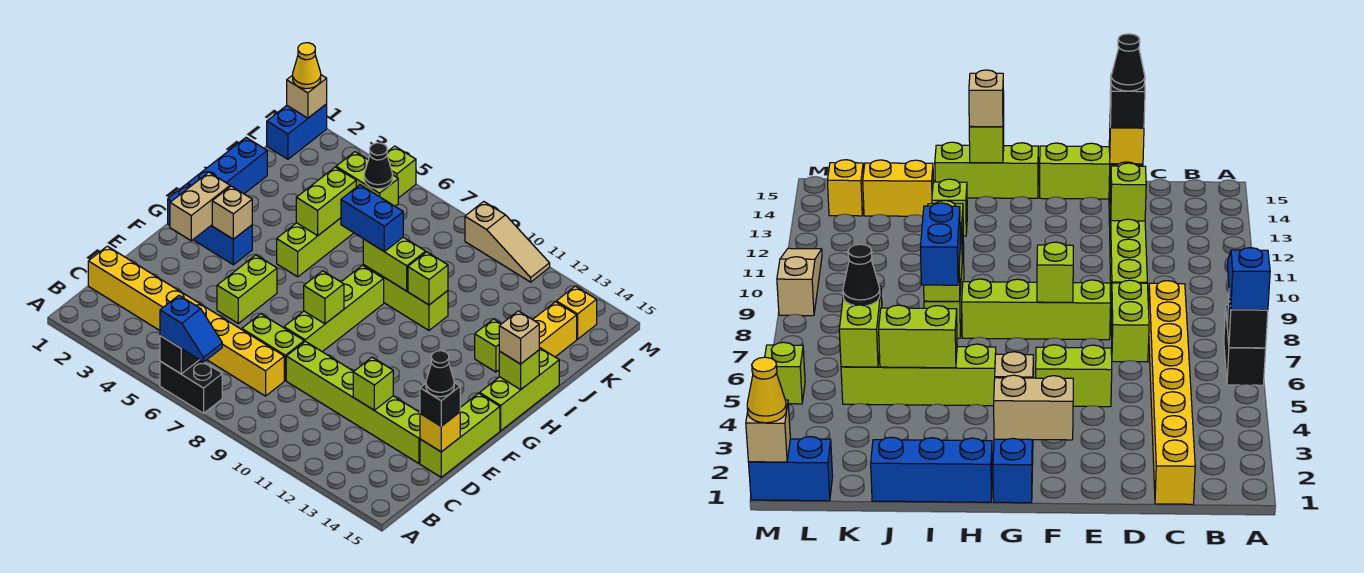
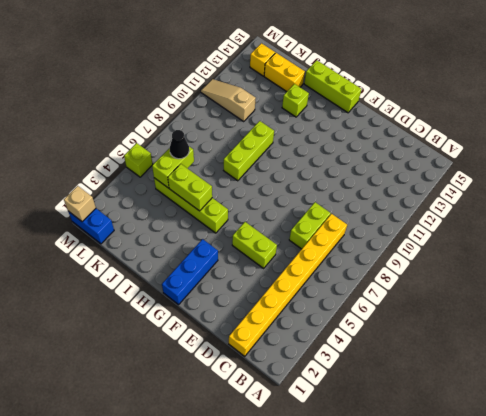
tan 1x3 slope [201,79,256,121] -> tan 1x3 slope turned to [465,202,550,282]
none -> black 1x2 brick [160,360,222,413]
none -> lime 1x6 brick [286,341,420,463]
none -> lime 1x3 brick [420,393,500,477]
none -> lime 1x4 brick [284,265,384,352]

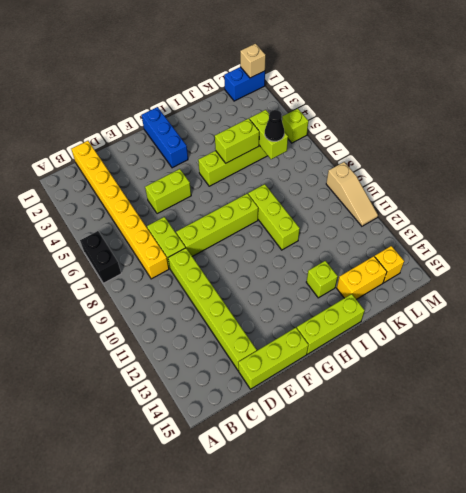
none -> blue 1x3 brick [187,138,267,194]
none -> black 1x1 brick [160,336,199,374]
none -> lime 1x1 brick [353,357,393,410]
none -> yellow 1x1 brick [420,412,460,452]

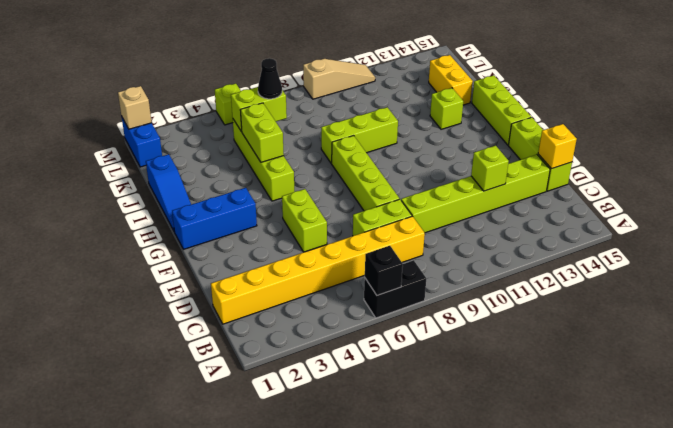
blue 1x3 slope [146,154,191,231] -> blue 1x3 brick [187,138,267,194]
none -> yellow 1x1 brick [556,286,597,339]
none -> tan 1x2 brick [170,172,230,241]
none -> lime 1x1 brick [304,271,344,324]
none -> tan 1x1 brick [212,186,252,239]

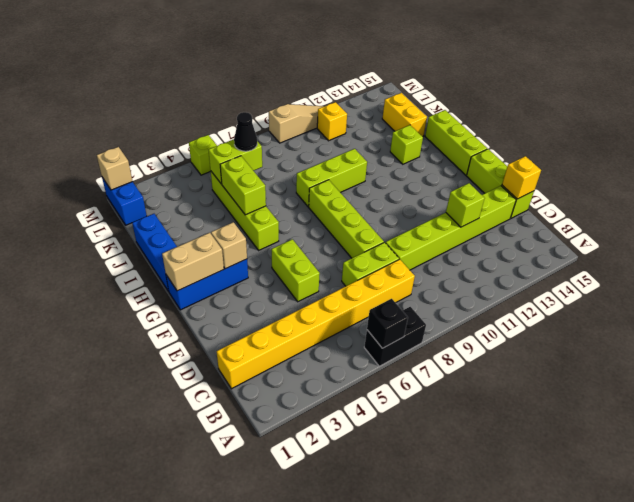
tan 1x2 brick [162,233,224,291] -> tan 1x2 brick turned to [170,172,230,241]
yellow 1x1 brick [317,102,347,141] -> yellow 1x1 brick moved to [556,286,597,339]
none -> lime 1x1 brick [304,271,344,324]
none -> lime 1x1 brick [499,350,539,390]
none -> lime 1x2 brick [363,237,426,291]
none -> lime 1x1 brick [408,252,448,305]

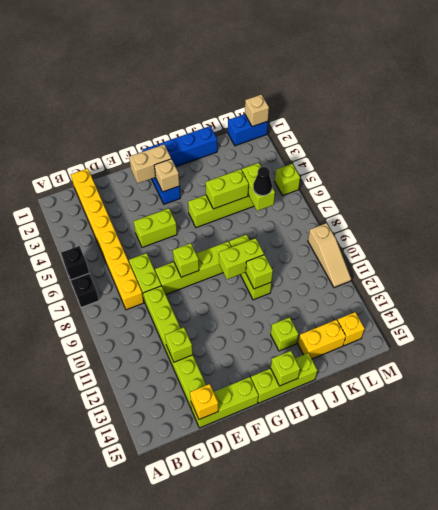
lime 1x2 brick [219,238,264,279] -> lime 1x2 brick turned to [363,237,426,291]
none -> blue 1x2 slope [160,295,222,362]
none -> black 1x1 brick [420,383,460,426]
none -> tan 1x1 brick [499,311,539,364]
none -> blue 1x2 brick [341,185,403,252]

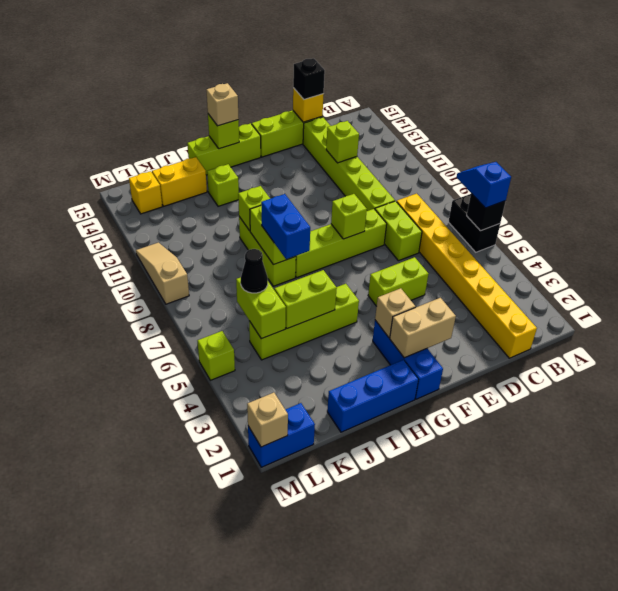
none -> yellow 1x1 cone [293,43,321,89]
none -> black 1x1 cone [426,351,454,397]

